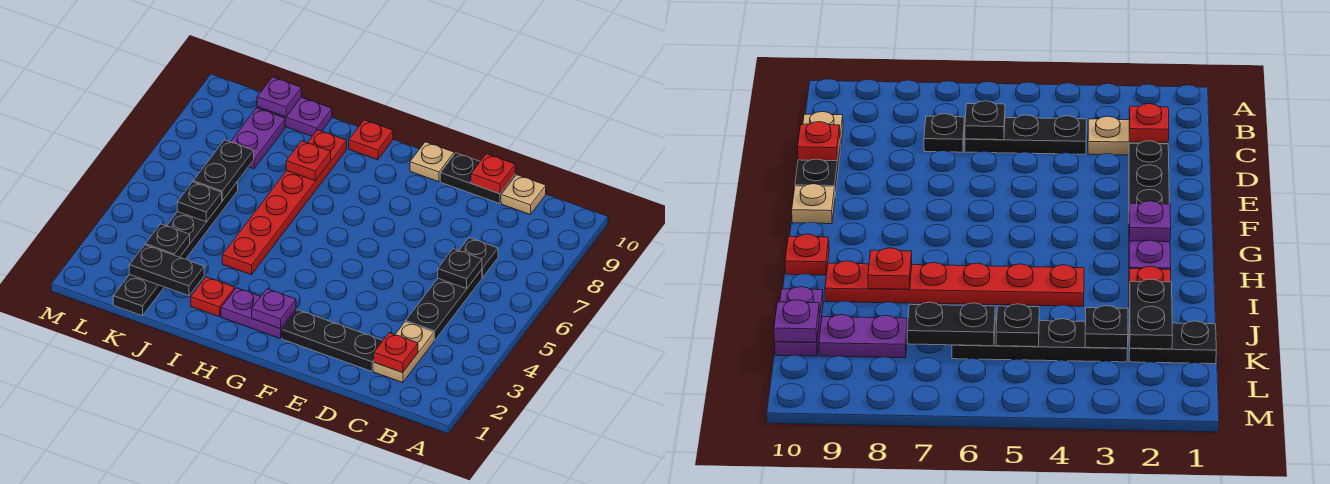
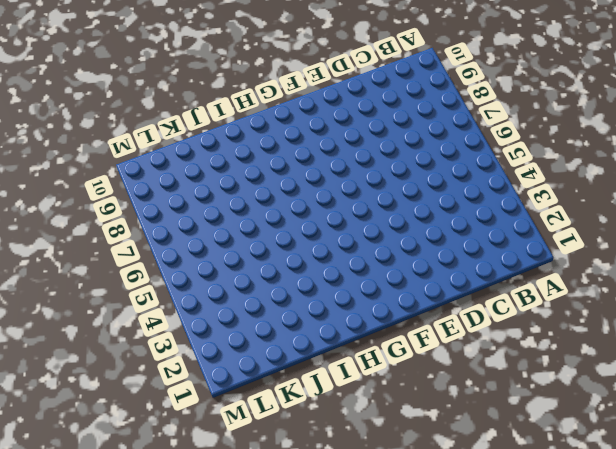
none -> tan 1x2 plate [374,322,434,383]
none -> black 1x3 plate [406,269,482,340]
none -> black 1x1 plate [459,238,498,278]

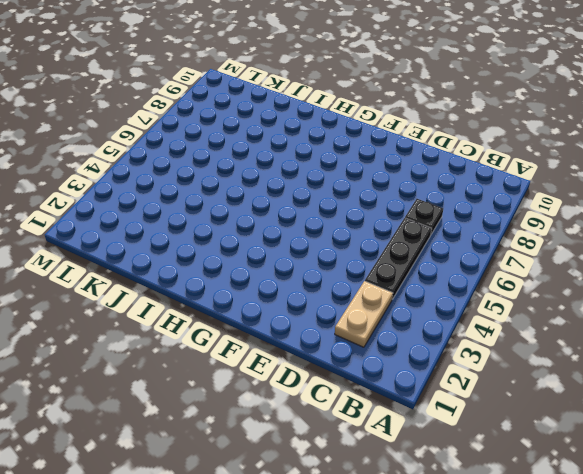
none -> tan 1x1 plate [502,175,546,215]
none -> black 1x3 plate [282,310,383,371]
none -> black 1x2 plate [440,153,515,204]

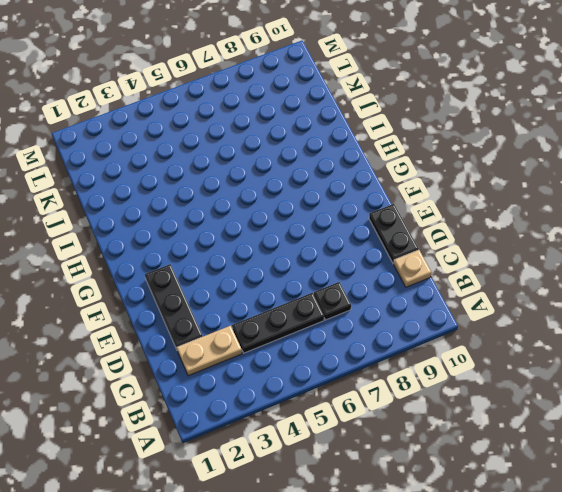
none -> tan 1x1 plate [410,142,454,182]
none -> purple 1x2 plate [221,288,296,339]
none -> red 1x1 plate [349,120,393,160]

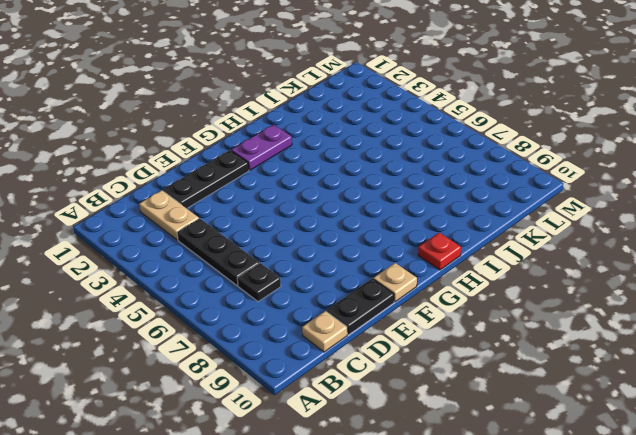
none -> red 1x1 plate [191,277,235,317]
none -> red 1x6 plate [222,130,347,275]
none -> purple 1x2 plate [257,97,332,136]

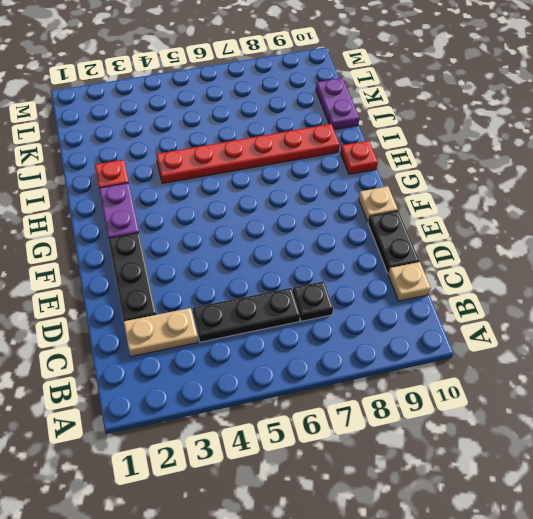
none -> black 1x2 plate [113,275,164,316]
none -> black 1x4 plate [167,182,238,259]
none -> purple 1x2 plate [231,108,285,169]

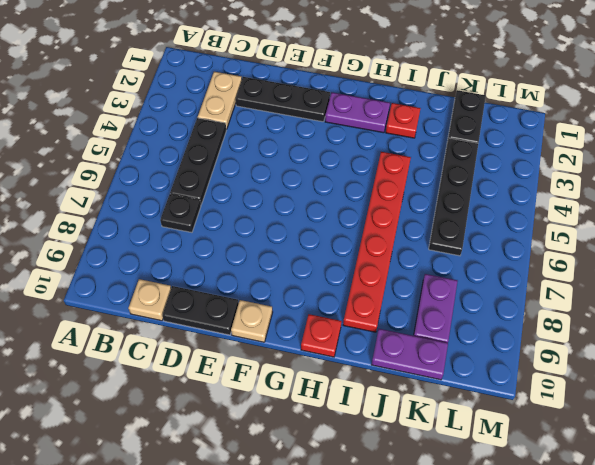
none -> red 1x1 plate [374,333,418,373]
none -> black 1x1 plate [438,249,482,288]
none -> red 1x1 plate [471,154,515,194]

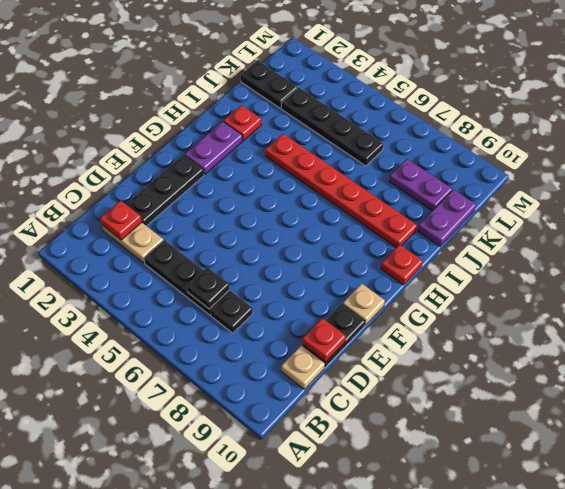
none -> purple 1x1 plate [252,289,296,329]
none -> red 1x1 plate [286,141,331,181]
none -> black 1x2 plate [129,245,204,296]

